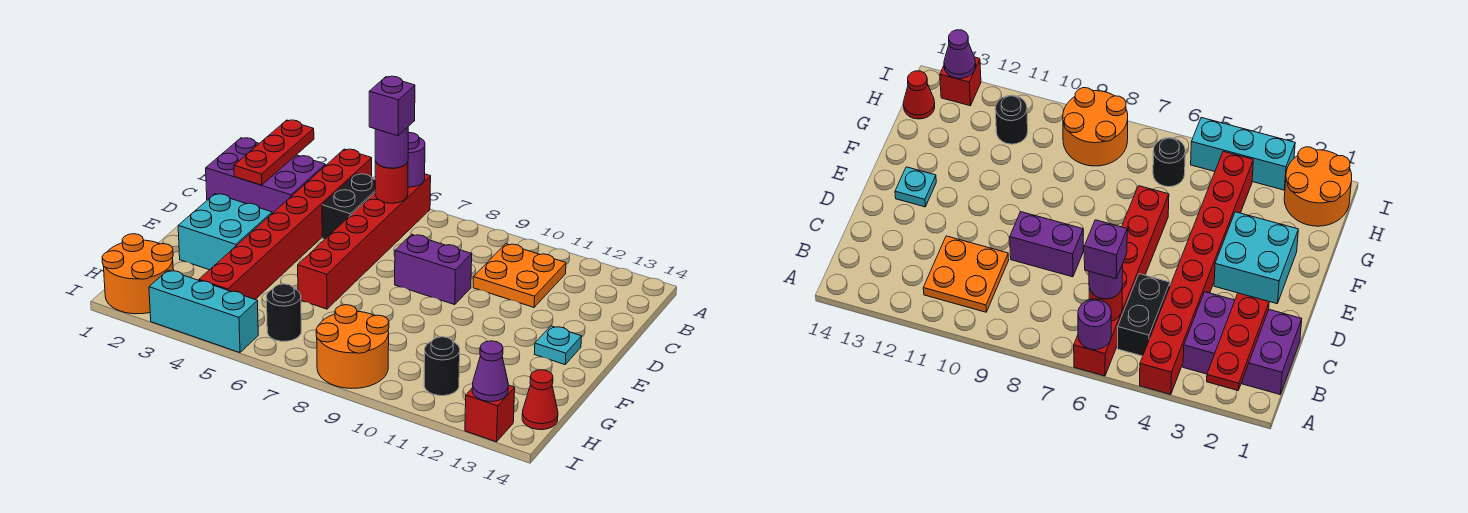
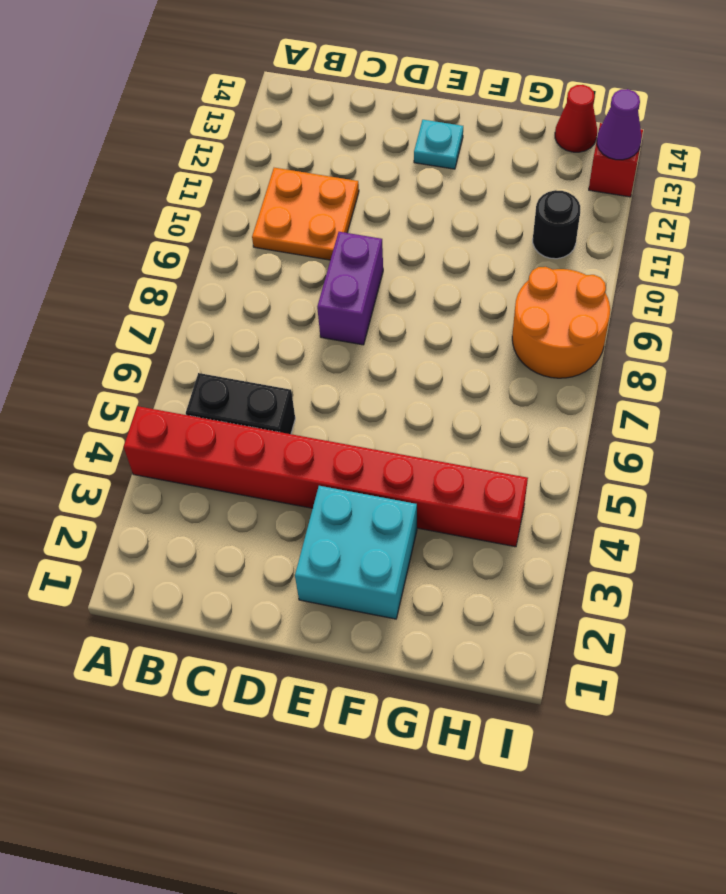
none -> red 1x6 brick [298,174,431,309]
none -> purple 2x3 brick [206,138,325,213]
none -> orange 2x2 round brick [102,234,173,314]

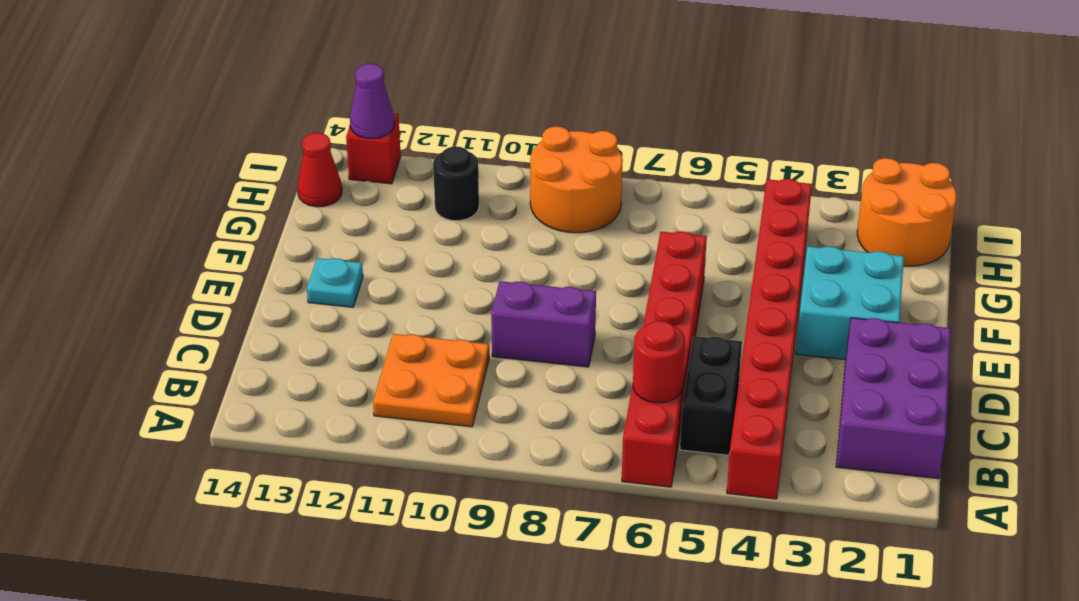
purple 2x3 brick [836,318,951,479] -> purple 2x3 brick turned to [206,138,325,213]
none -> black 1x1 round brick [267,284,301,341]
none -> cyan 1x3 brick [149,270,258,353]
none -> red 1x3 plate [234,120,314,185]

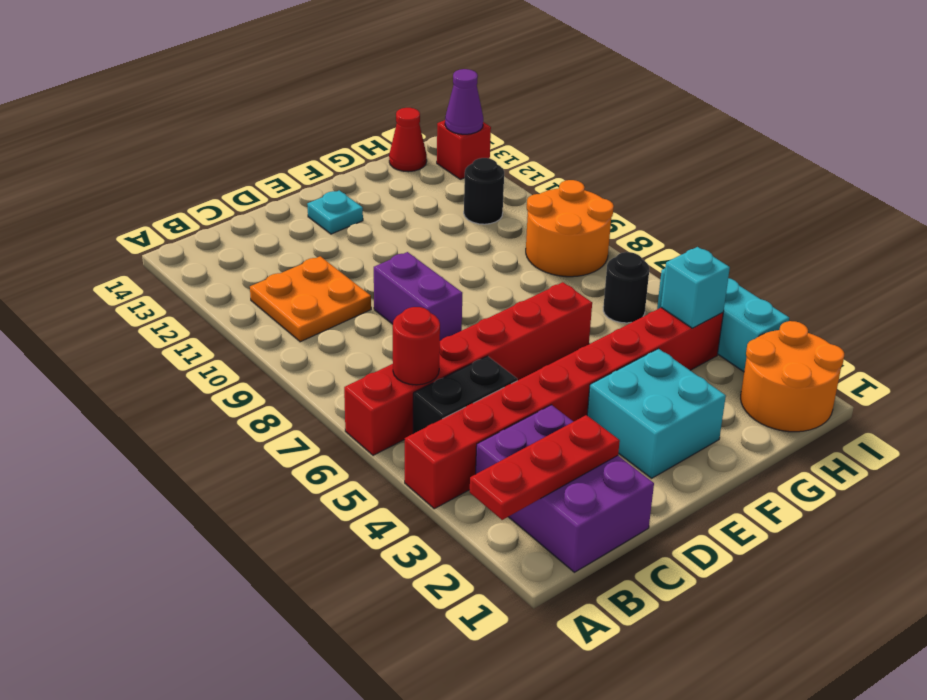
cyan 1x1 brick [661,247,730,328] -> none
none -> purple 1x1 round brick [408,132,425,187]
none -> purple 1x1 round brick [375,127,408,168]
none -> purple 1x1 brick [369,76,415,136]

